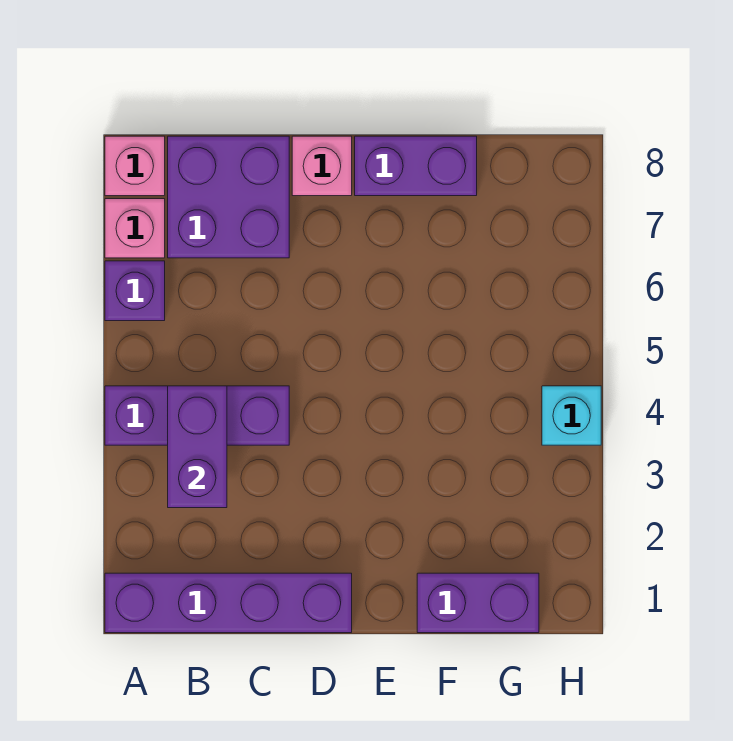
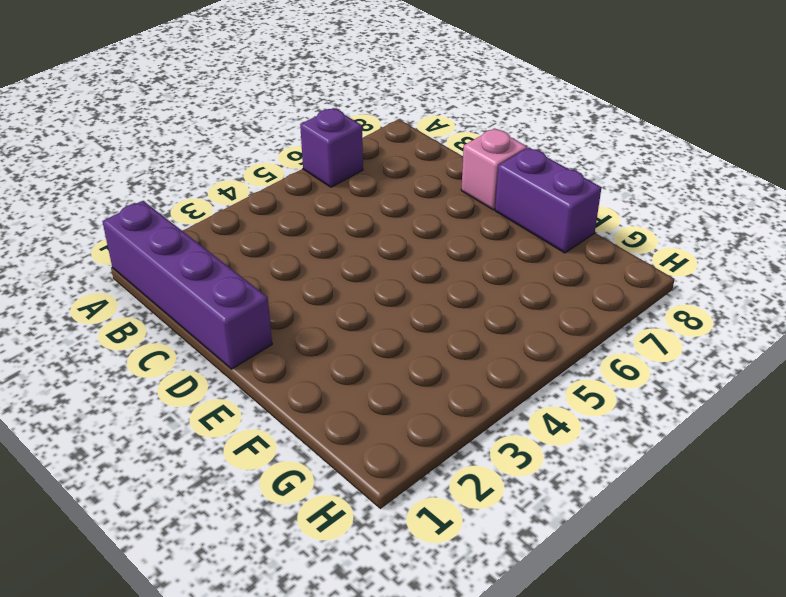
none -> purple 1x3 brick [105,386,289,445]
none -> pink 1x1 brick [105,199,165,258]

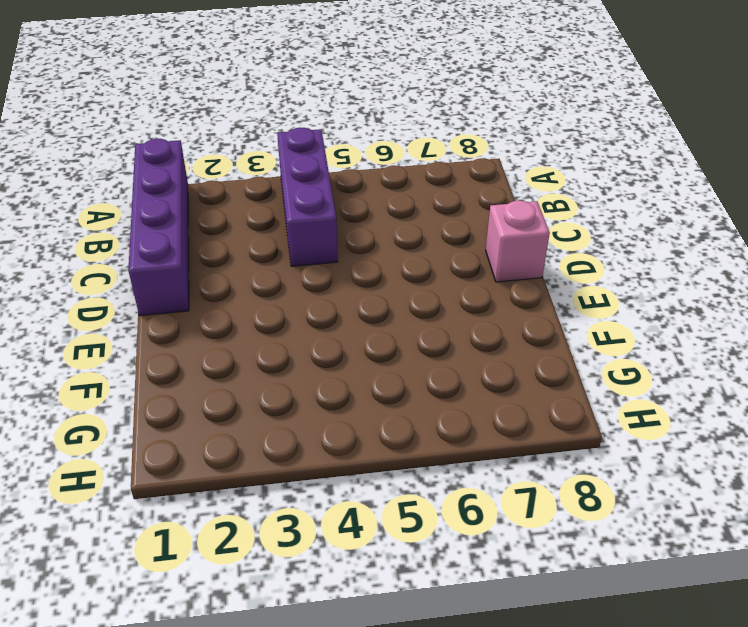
none -> purple 1x1 brick [105,261,165,321]
none -> pink 1x1 brick [105,199,165,258]

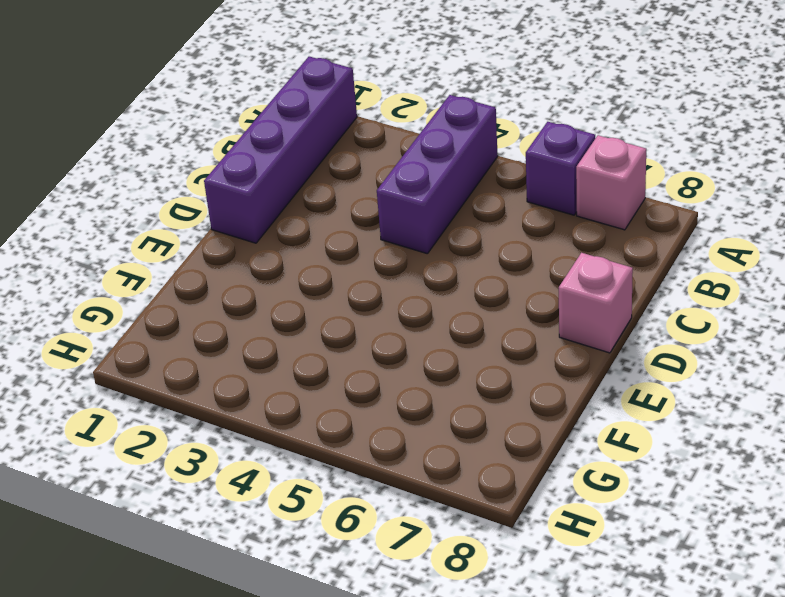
none -> pink 1x1 brick [105,136,165,196]
none -> purple 2x2 brick [168,136,289,258]

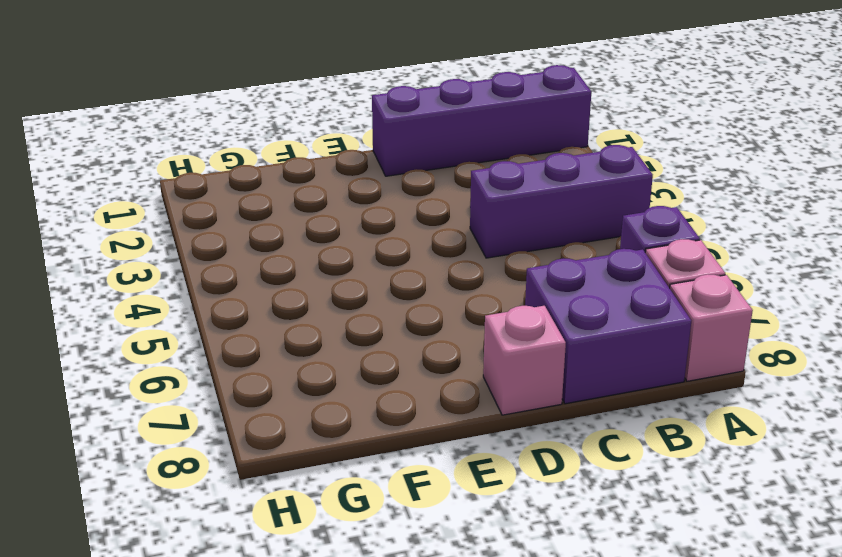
none -> purple 1x2 brick [355,136,477,196]
none -> purple 1x2 brick [417,573,539,633]

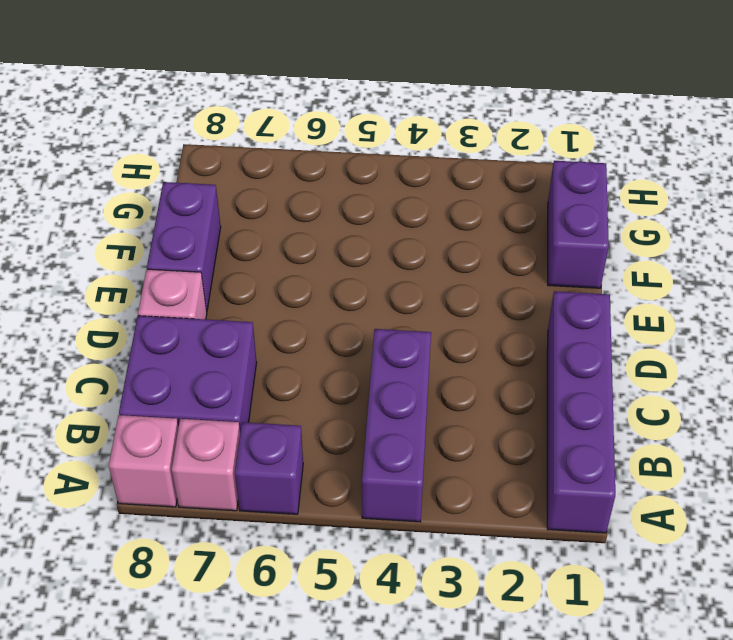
none -> cyan 1x1 brick [542,386,601,445]
none -> purple 1x2 brick [168,386,227,508]

